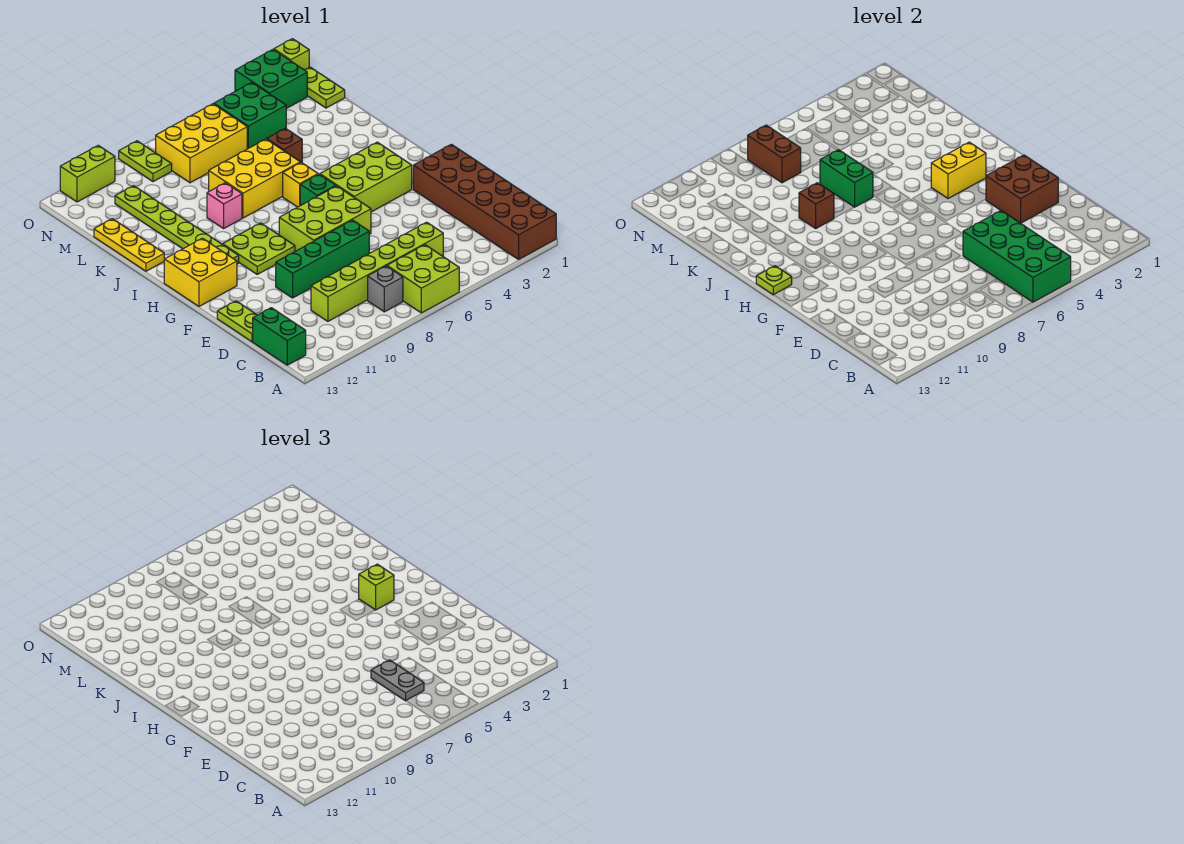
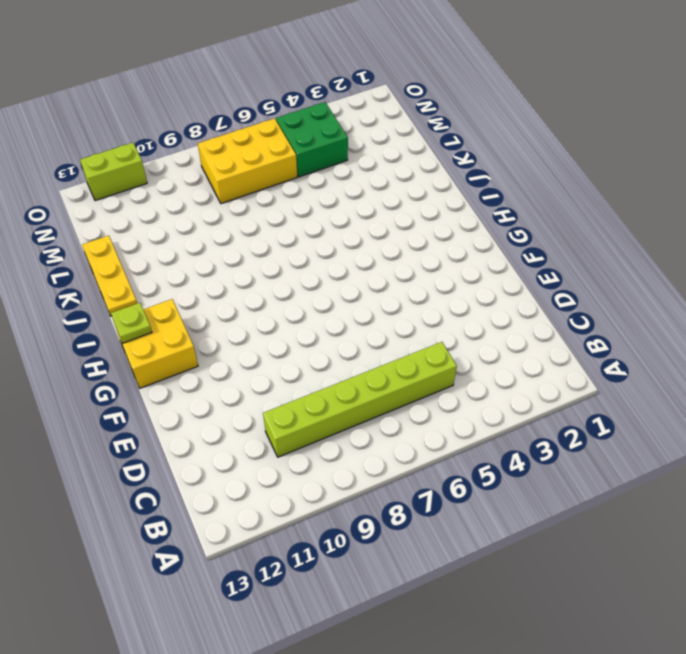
none -> brown 2x6 brick [413,144,556,259]
none -> lime 2x2 brick [387,245,459,313]
none -> grey 1x1 brick [368,266,403,312]
none -> green 1x2 brick [253,308,306,365]

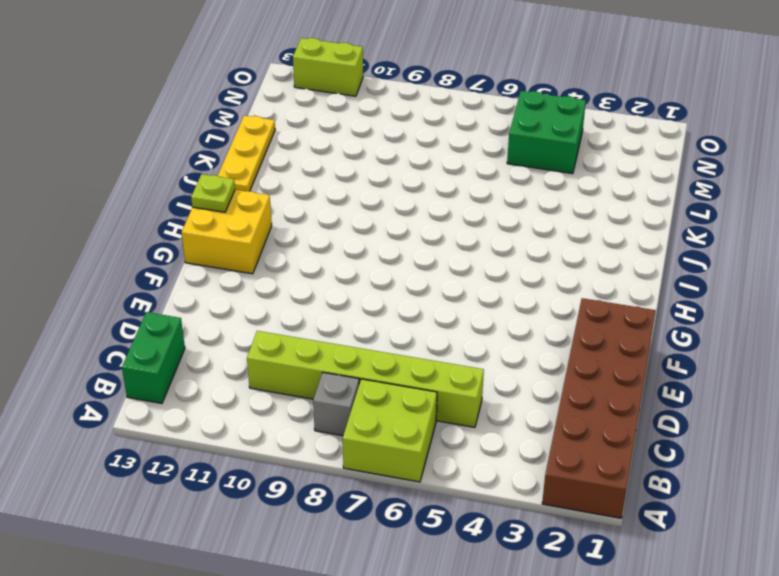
none -> lime 1x2 plate [217,301,257,342]
none -> green 1x4 brick [276,220,369,298]
none -> lime 2x3 brick [279,186,371,251]
none -> lime 2x3 brick [320,142,412,212]

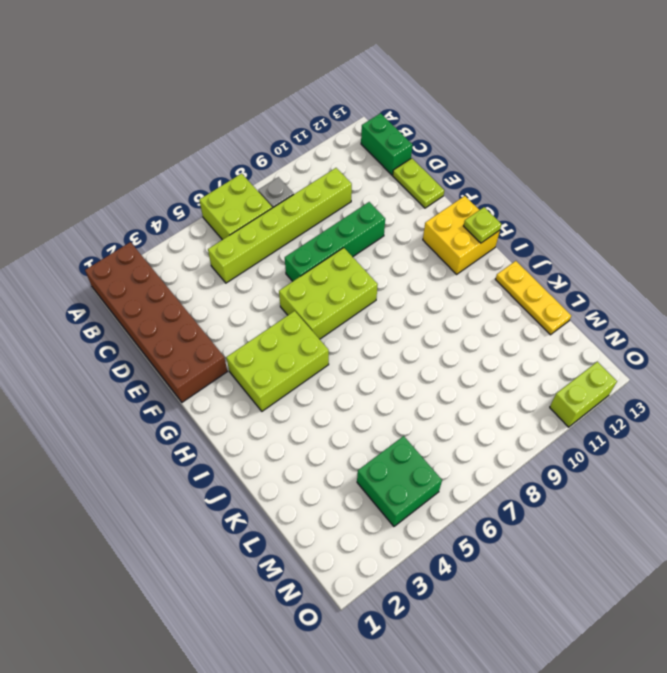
none -> lime 2x2 plate [223,223,295,274]
none -> green 1x1 brick [300,174,336,206]
none -> lime 1x6 plate [115,186,239,264]
none -> yellow 1x1 brick [283,163,318,207]

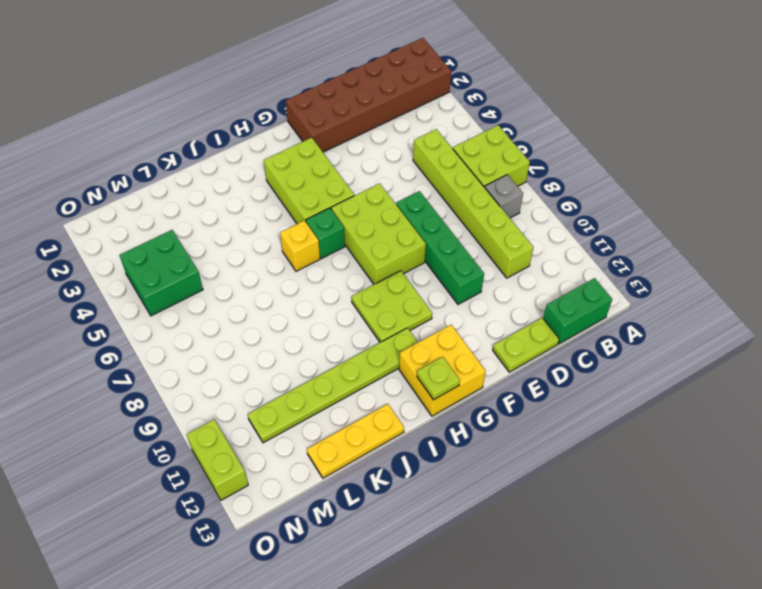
none -> yellow 2x3 brick [209,139,300,218]
none -> pink 1x1 brick [207,183,242,228]
none -> brown 1x1 brick [267,128,302,163]
none -> lime 1x2 plate [305,67,345,108]

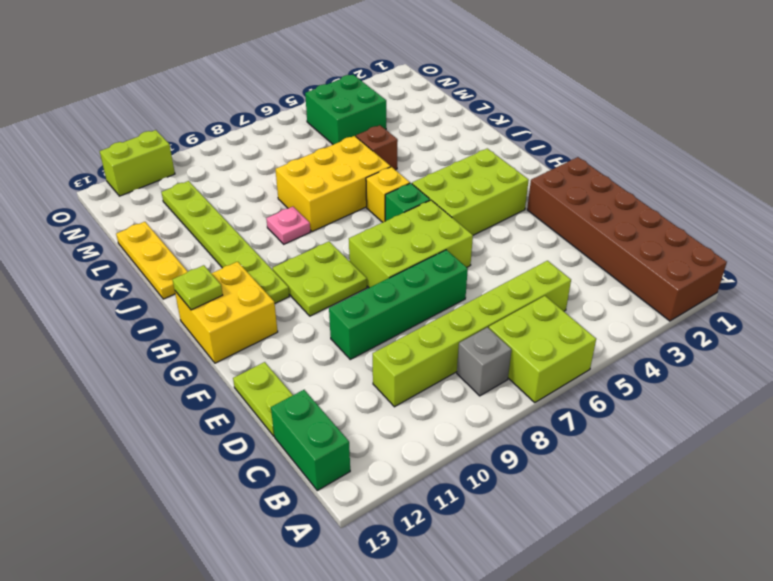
pink 1x1 plate [266,207,310,244] -> pink 1x1 brick [207,183,242,228]
none -> lime 1x2 plate [305,67,345,108]
none -> yellow 2x3 brick [156,104,247,183]
none -> green 2x2 brick [235,50,307,109]
none -> lime 1x2 plate [119,141,172,182]

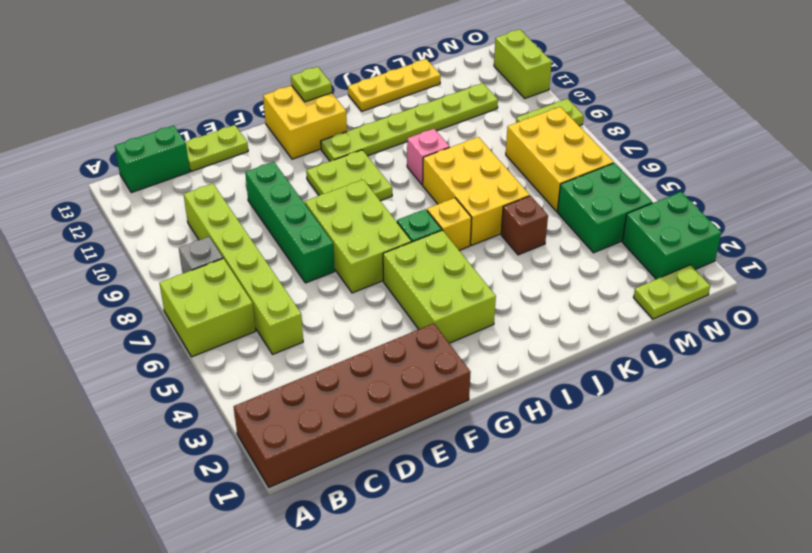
none -> lime 1x1 brick [274,39,309,70]
none -> green 2x4 brick [963,211,1071,302]
none -> brown 2x2 brick [986,155,1058,223]
none -> yellow 1x2 brick [931,142,986,199]

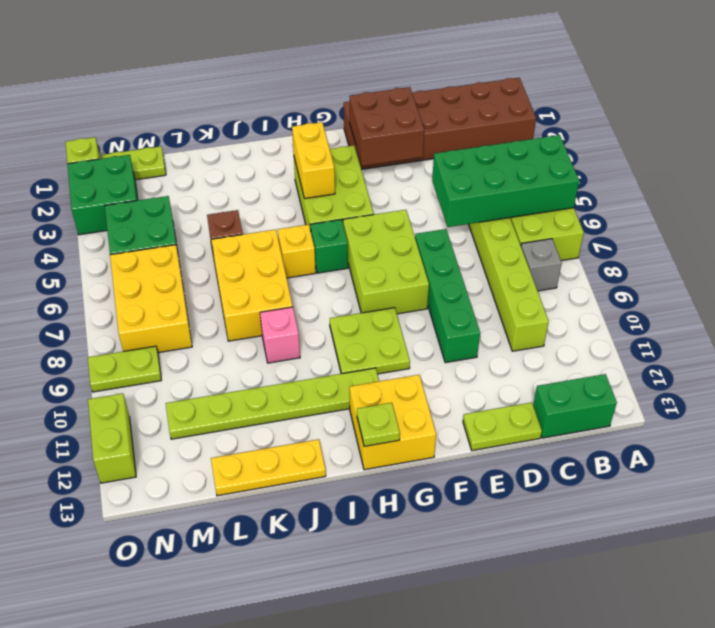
none -> green 1x2 brick [820,150,873,207]
none -> brown 1x1 brick [799,183,834,228]
none -> brown 1x2 brick [748,125,801,183]
none -> grey 1x2 plate [371,660,424,701]

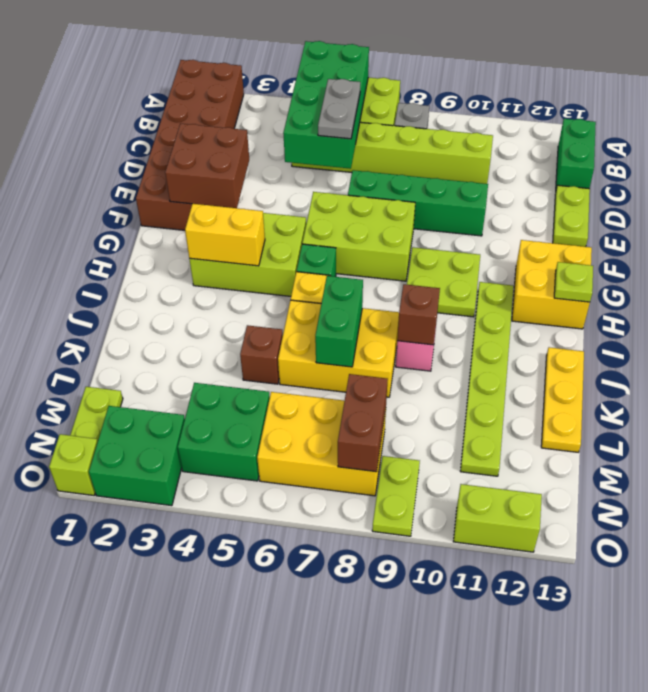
none -> lime 1x1 brick [359,564,394,610]

